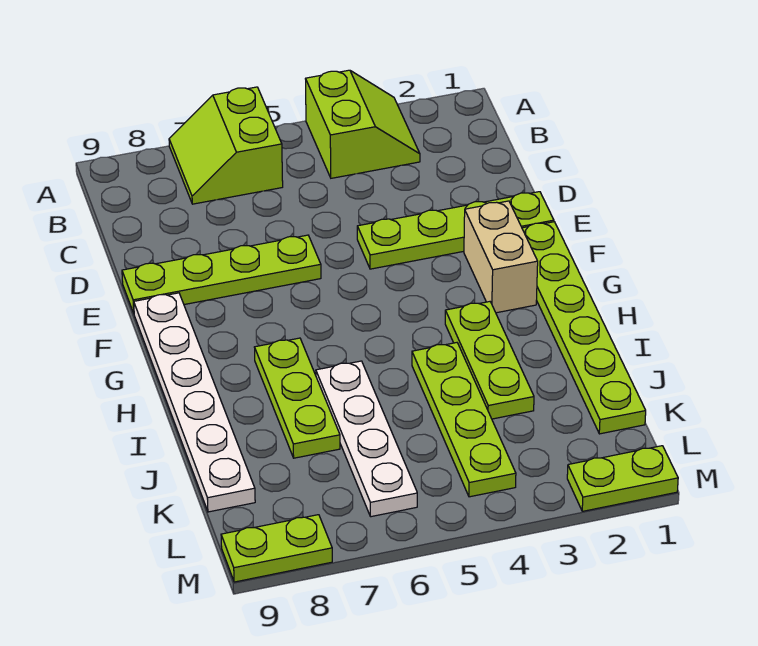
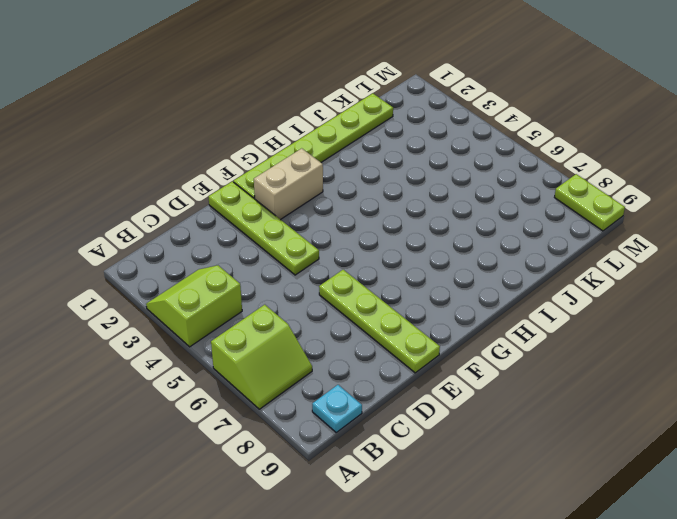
cyan 1x1 plate [312,385,362,432] -> none
none -> white 1x6 plate [134,293,255,512]
none -> lime 1x3 plate [445,302,534,419]
none -> lime 1x3 plate [255,338,340,458]

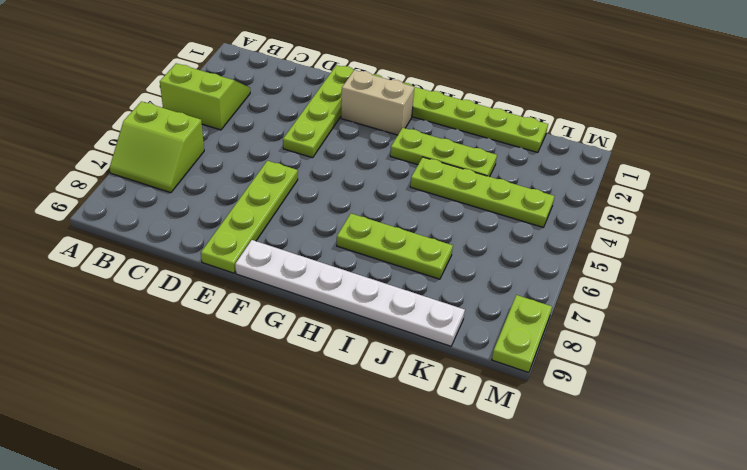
none -> white 1x4 plate [316,361,417,517]
none -> lime 1x2 plate [567,446,678,511]

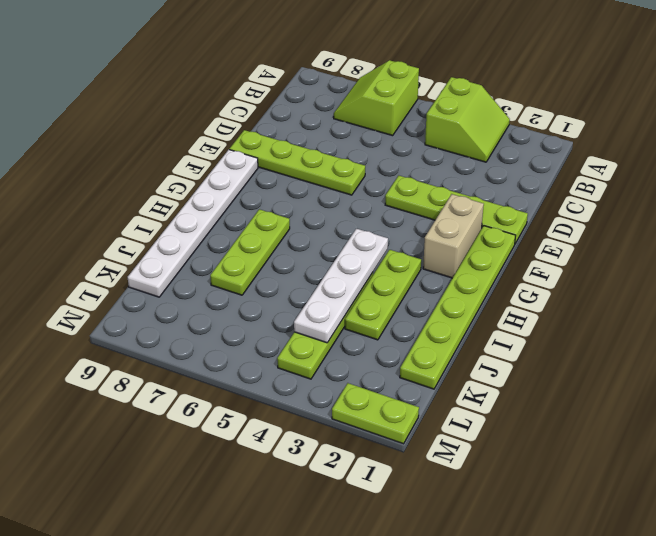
white 1x4 plate [294,229,388,343] -> white 1x4 plate moved to [316,361,417,517]
none -> lime 1x2 plate [221,515,332,582]

